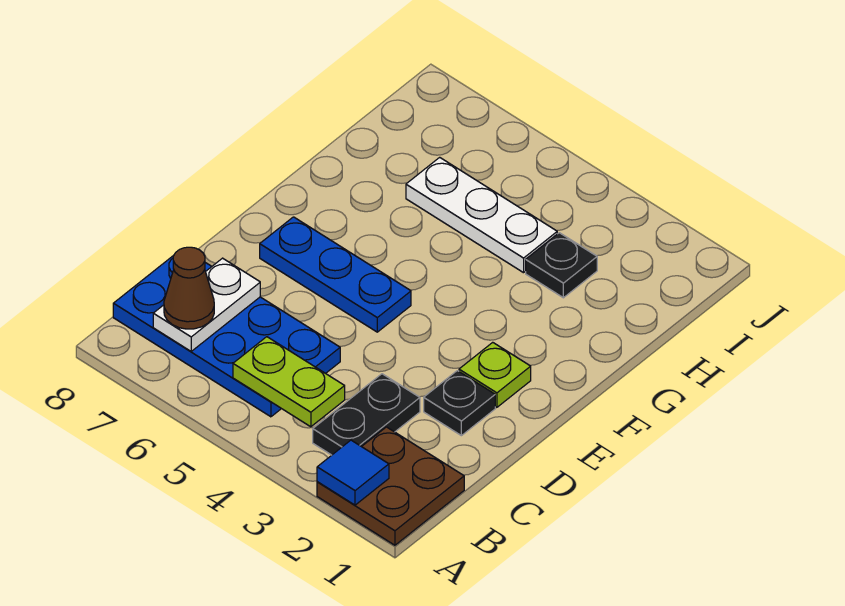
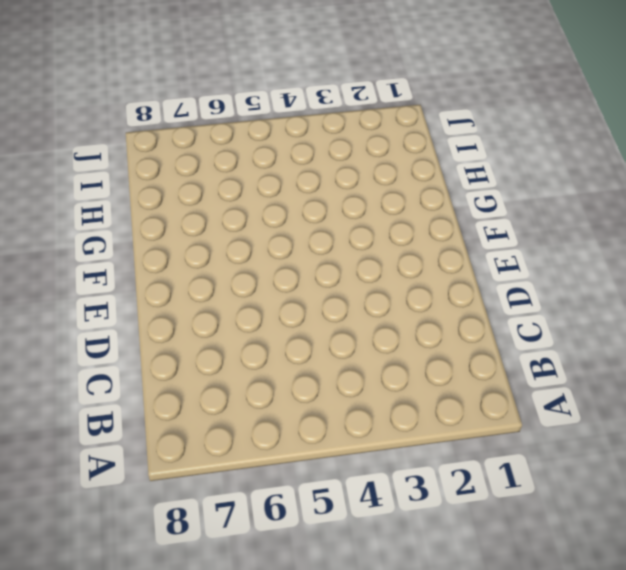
none -> brown 2x2 plate [317,427,464,545]
none -> black 1x2 plate [313,374,420,455]
none -> blue 2x4 plate [113,255,340,417]

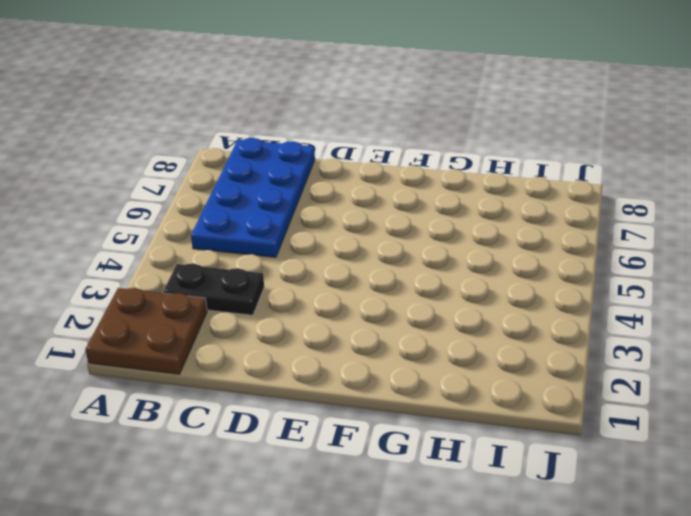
none -> black 1x1 plate [424,371,495,436]
none -> lime 1x1 plate [459,342,531,407]
none -> blue 1x3 plate [260,217,411,332]

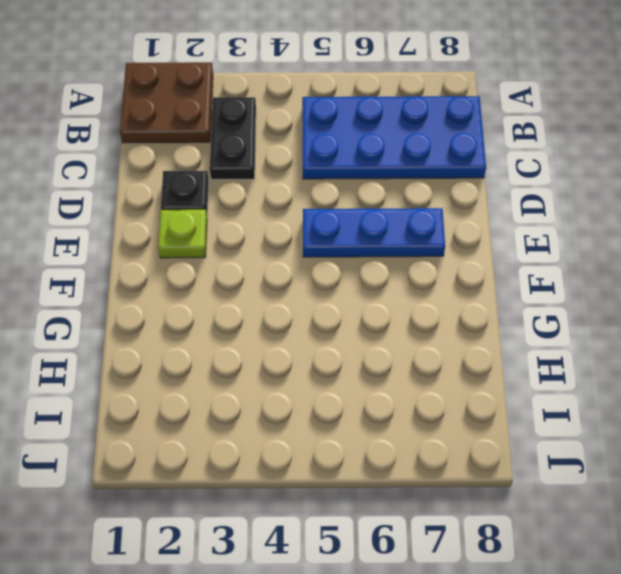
none -> black 1x1 plate [526,233,597,298]
none -> white 1x3 plate [406,157,557,273]
none -> blue 1x1 tile [317,440,389,505]

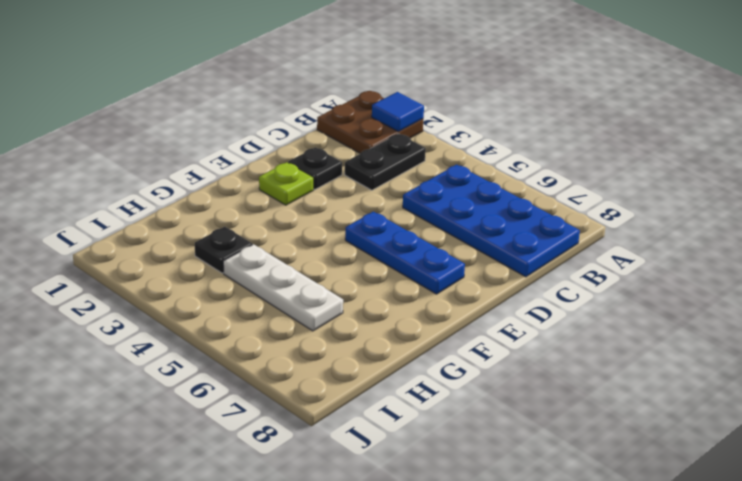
none -> lime 1x2 plate [233,337,345,427]
none -> white 1x2 plate [153,258,260,351]
none -> brown 1x1 cone [164,247,214,329]

